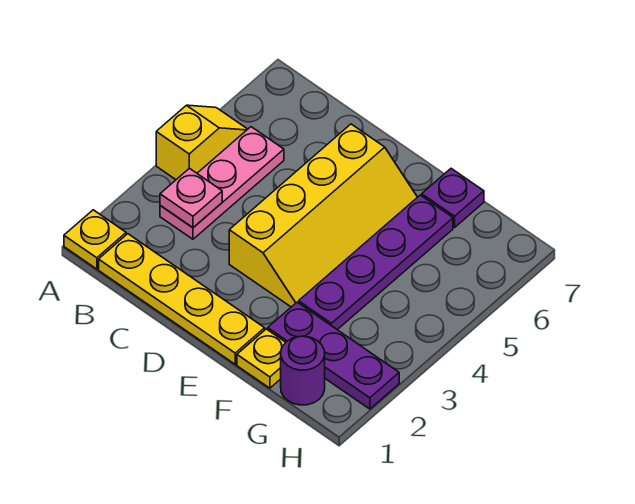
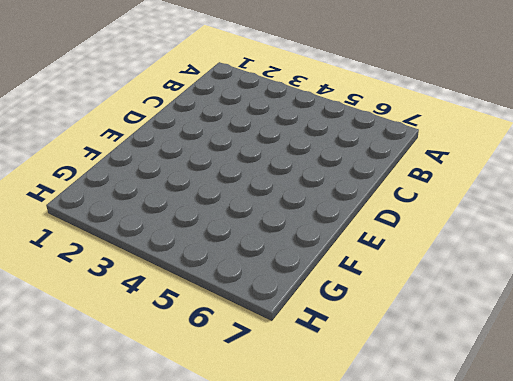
none -> yellow 1x1 plate [64,210,126,269]
none -> yellow 1x2 slope [156,105,247,180]

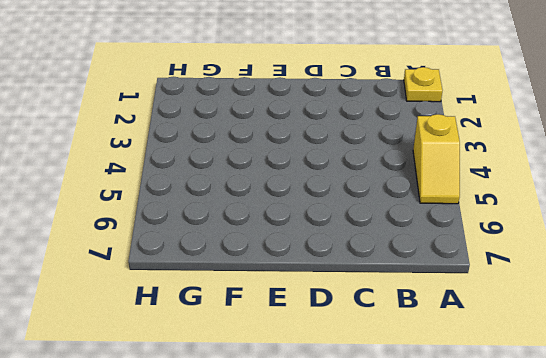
none -> yellow 1x4 plate [99,234,265,364]
none -> pink 1x3 plate [160,127,284,239]

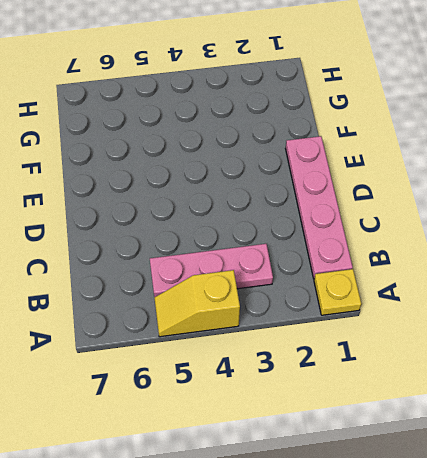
pink 1x4 plate [286,136,353,279] -> yellow 1x4 plate [99,234,265,364]
none -> yellow 2x4 slope [229,124,417,307]
none -> yellow 1x1 plate [237,329,286,388]

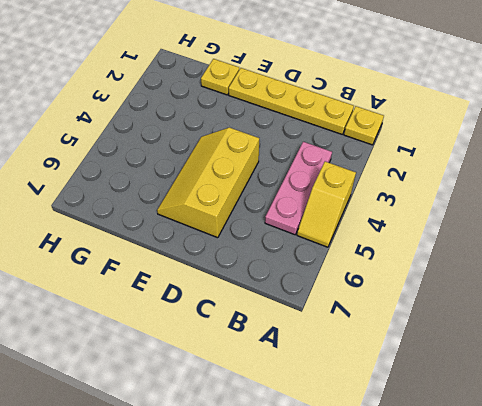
yellow 2x3 slope [157,127,259,238] -> yellow 2x4 slope [229,124,417,307]
none -> purple 1x3 plate [268,302,399,409]
none -> purple 1x4 plate [299,195,453,330]

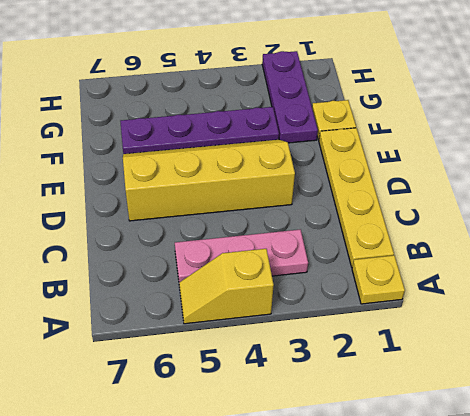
none -> purple 1x1 plate [422,169,484,227]
none -> purple 1x1 round brick [281,336,325,405]

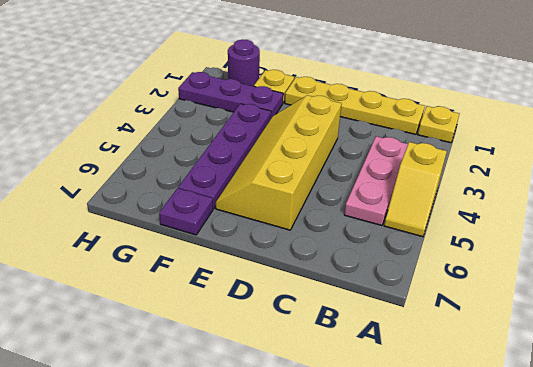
none -> pink 1x1 plate [160,168,222,228]

